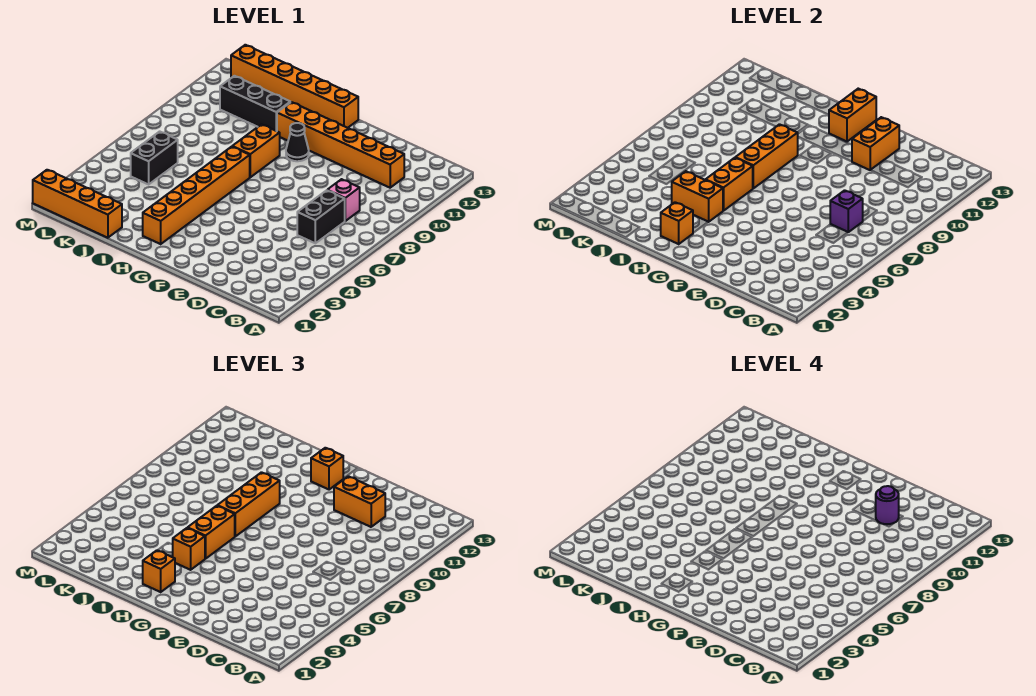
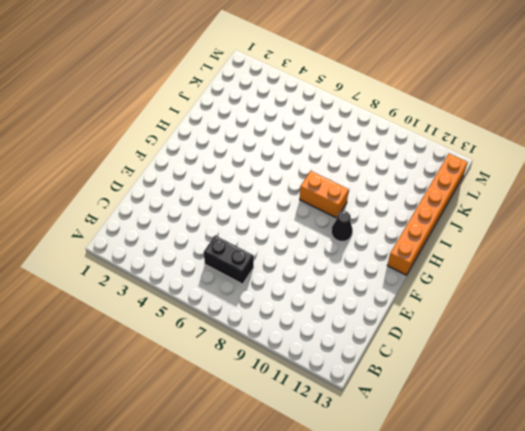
none -> pink 1x1 brick [327,179,360,221]
none -> orange 1x6 brick [277,102,404,188]
none -> orange 1x6 brick [143,147,250,244]

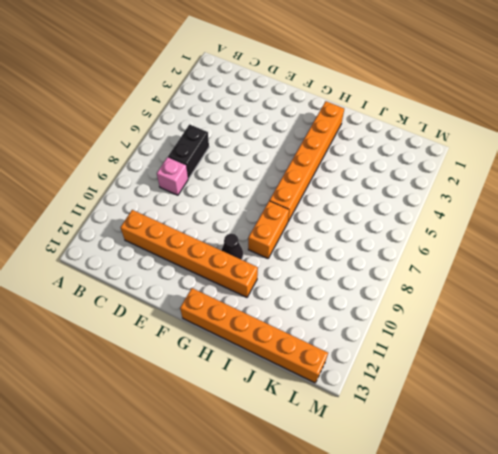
none -> black 1x3 brick [220,76,290,131]
none -> orange 1x4 brick [33,170,122,238]
none -> black 1x2 brick [131,131,178,184]

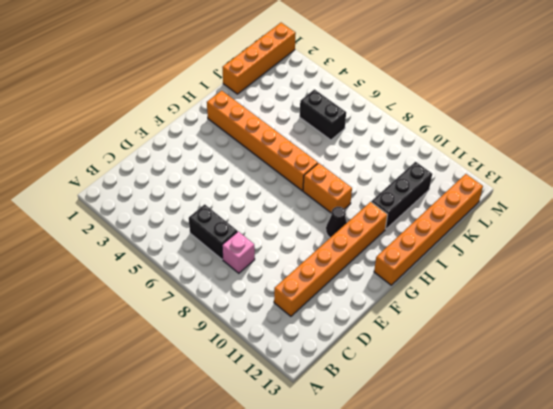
none -> purple 1x1 brick [830,190,863,232]
none -> orange 1x2 brick [852,117,900,170]
none -> orange 1x2 brick [829,89,876,142]

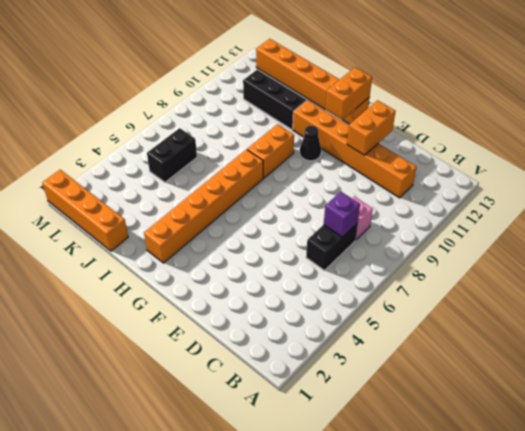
none -> orange 1x1 brick [661,202,693,244]
none -> orange 1x2 brick [672,171,723,222]
none -> orange 1x2 brick [706,158,753,211]

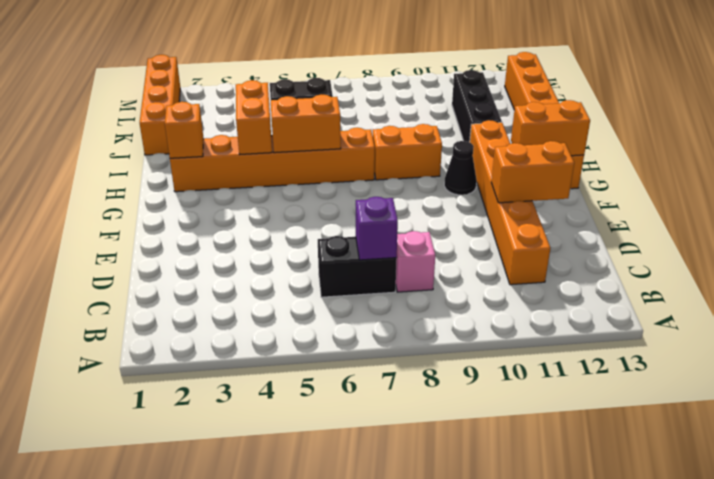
none -> orange 1x3 brick [735,124,798,188]
none -> orange 1x2 brick [334,476,385,527]
none -> orange 1x1 brick [311,448,343,490]

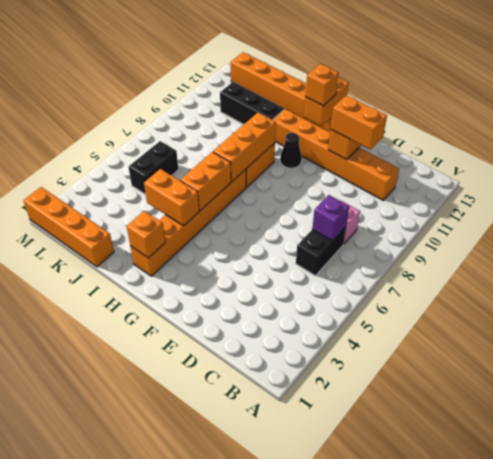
none -> orange 1x1 brick [143,550,175,592]
none -> orange 1x1 brick [173,528,205,570]
none -> orange 1x2 brick [188,506,235,559]

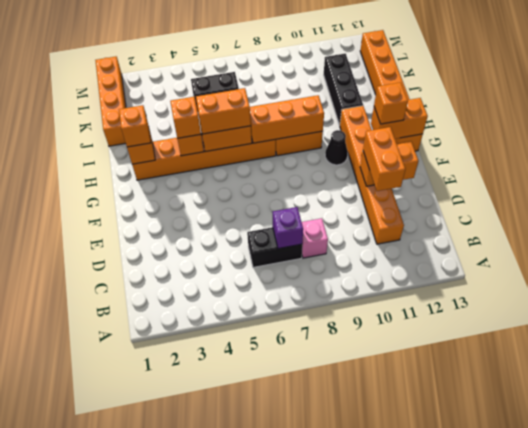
none -> orange 1x3 brick [217,472,280,536]
none -> purple 1x1 round brick [876,486,899,524]

